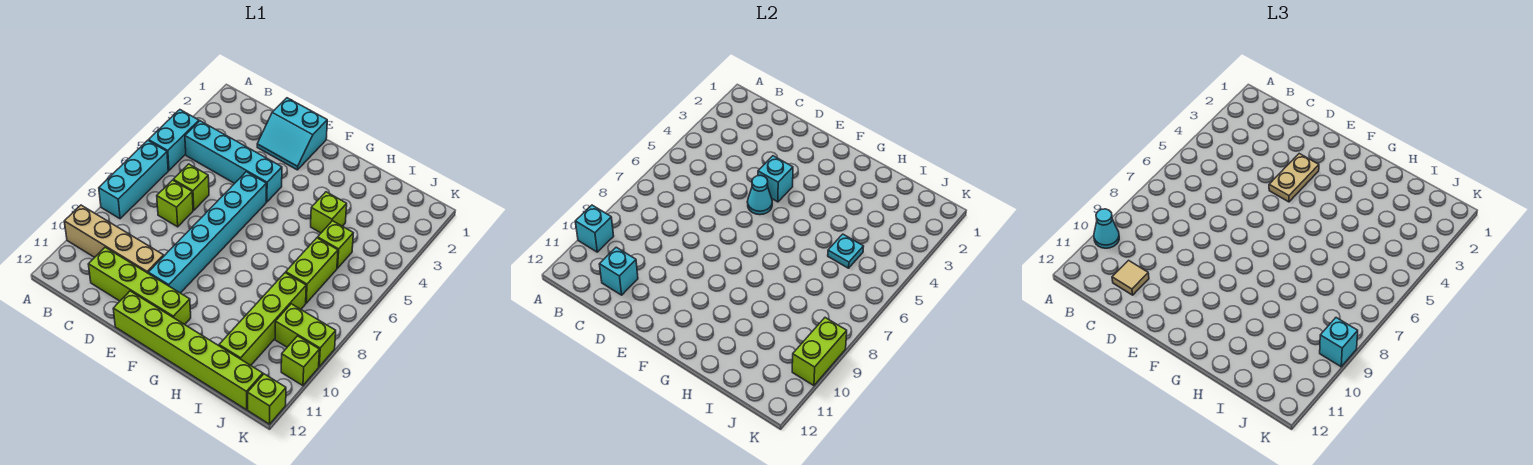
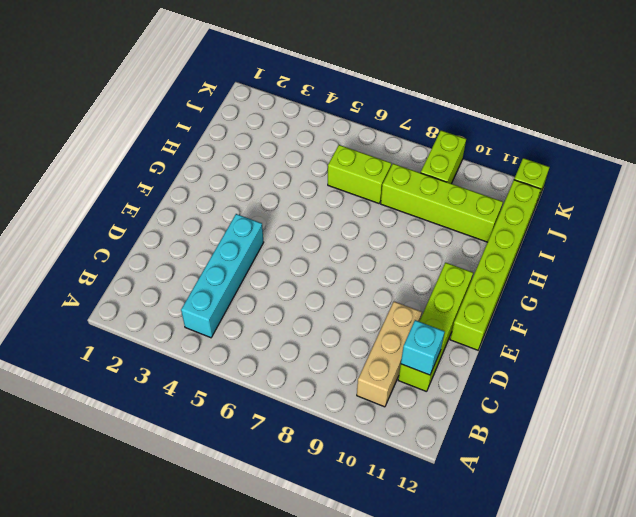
tan 1x3 brick [357,302,422,407] -> tan 1x4 brick [64,205,164,273]
none -> cyan 1x2 brick [149,110,199,170]
none -> cyan 1x3 brick [99,140,168,219]
none -> lime 1x1 brick [173,164,209,210]

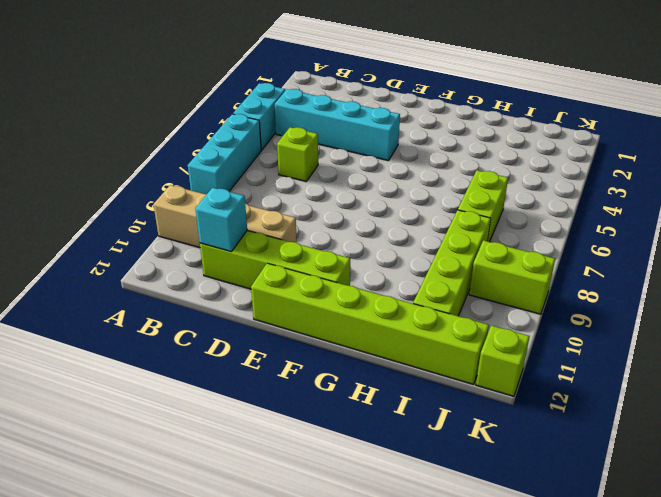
none -> lime 1x1 brick [157,180,193,227]
none -> cyan 2x2 slope [257,98,327,170]
none -> cyan 1x6 brick [148,172,266,293]

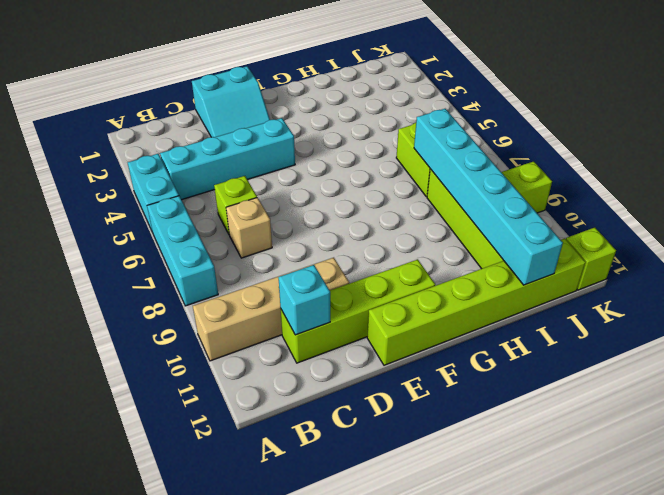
tan 1x1 brick [226,197,272,258] -> lime 1x1 brick [157,180,193,227]
cyan 1x6 brick [414,109,563,285] -> cyan 1x6 brick moved to [148,172,266,293]
none -> lime 1x1 brick [311,192,347,233]
none -> lime 1x1 brick [318,221,353,268]
none -> lime 1x1 brick [281,336,319,386]

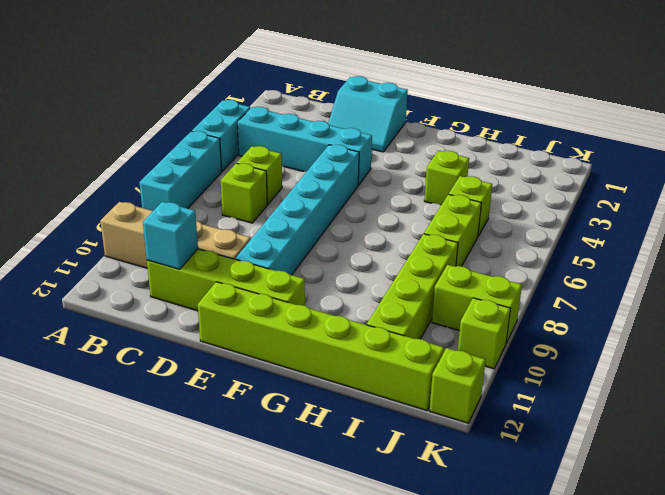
none -> cyan 1x1 brick [575,205,614,252]
none -> cyan 1x1 brick [758,156,793,202]
none -> cyan 1x1 cone [747,175,772,215]

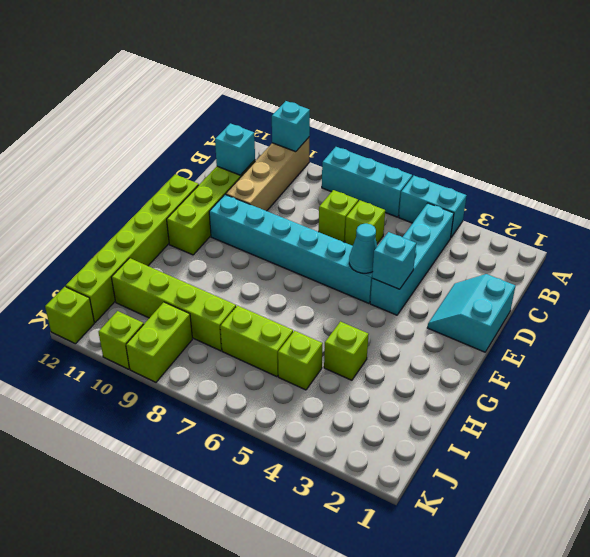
none -> cyan 1x1 plate [828,234,864,268]
none -> lime 1x2 brick [792,318,847,386]
none -> cyan 1x1 cone [1094,209,1119,248]

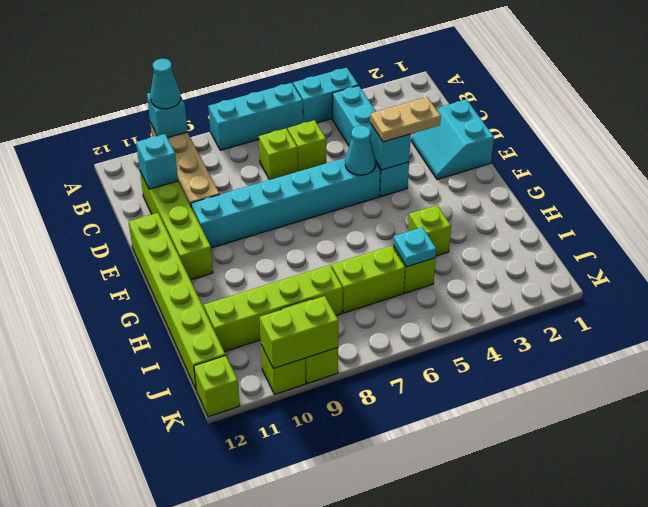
none -> tan 1x1 tile [1112,260,1149,295]
none -> cyan 1x1 brick [1320,318,1358,367]

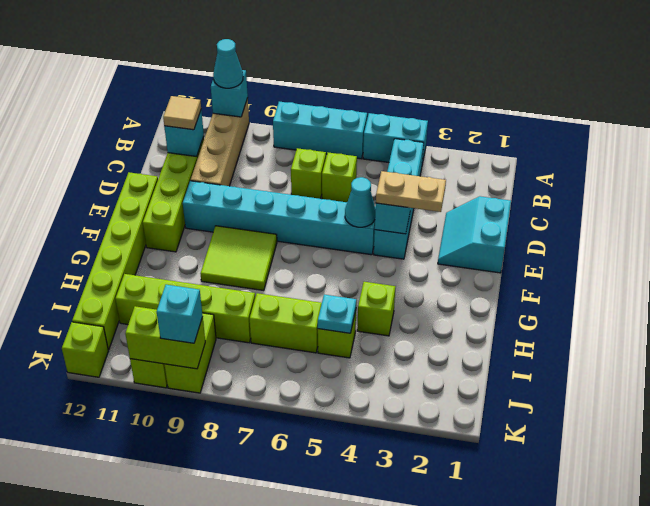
lime 2x2 tile [200,226,277,291] -> none

